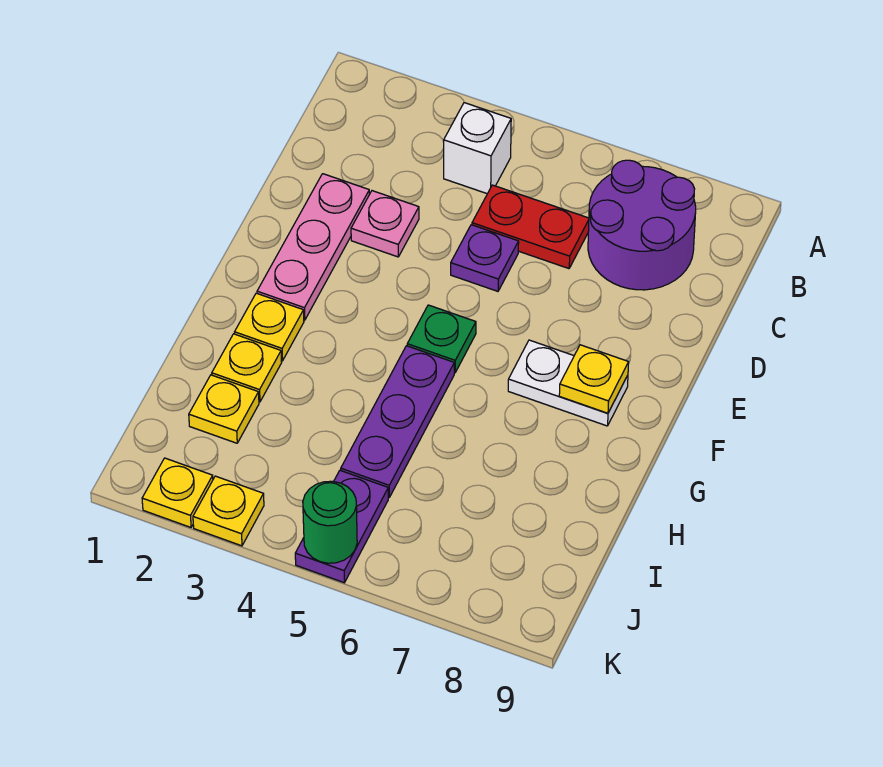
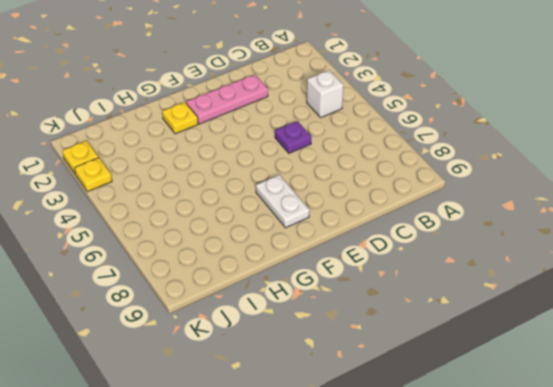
none -> purple 2x2 round brick [588,160,696,290]
none -> red 1x2 plate [472,185,589,269]
none -> pink 1x1 plate [351,191,419,257]

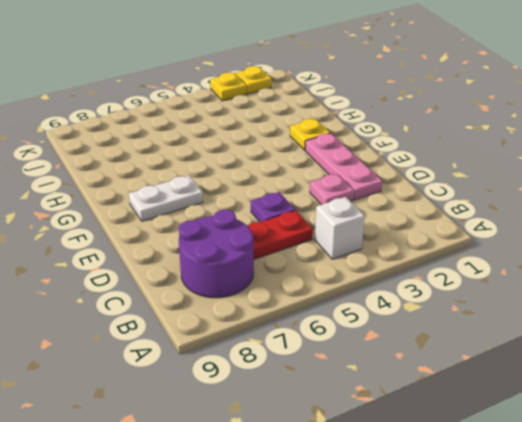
none -> green 1x1 plate [407,305,476,373]
none -> purple 1x3 plate [341,346,454,497]
none -> yellow 1x1 plate [212,334,282,402]

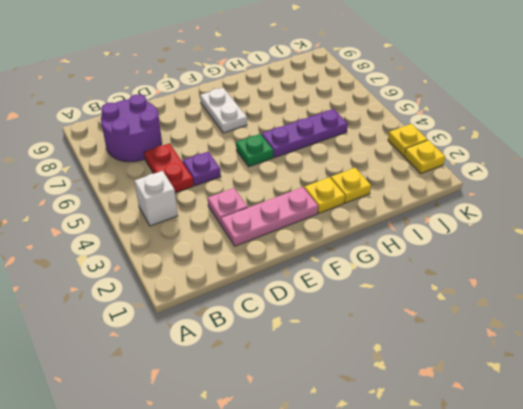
none -> yellow 1x1 plate [189,375,259,443]
none -> purple 1x2 plate [295,470,388,583]
none -> yellow 1x1 plate [559,345,629,413]

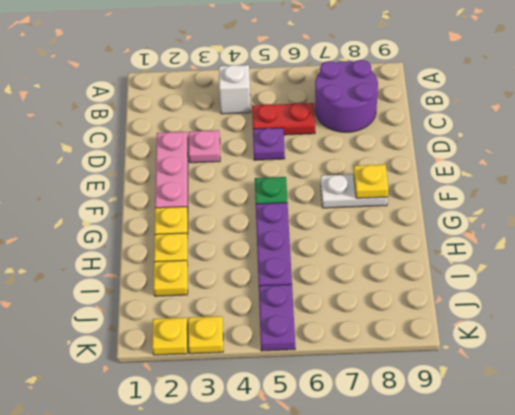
none -> green 1x1 round brick [303,481,357,563]

